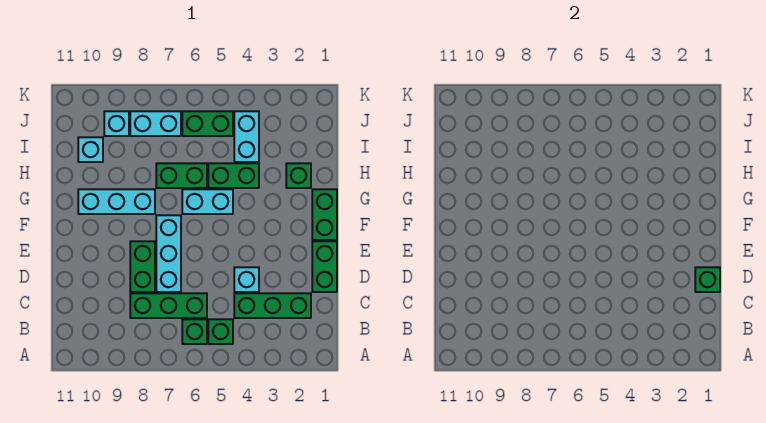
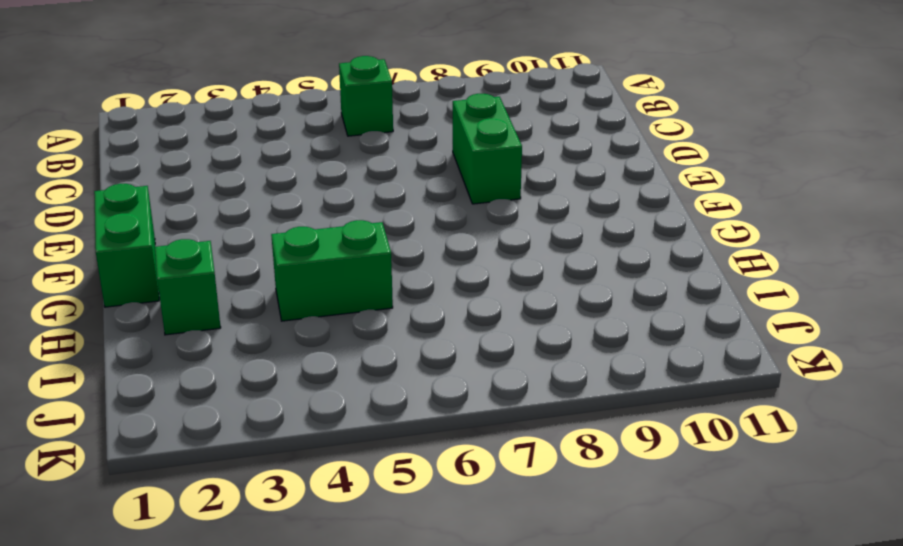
none -> green 1x1 brick [208,319,233,344]
none -> green 1x3 brick [234,293,311,318]
none -> green 1x3 brick [130,293,207,318]

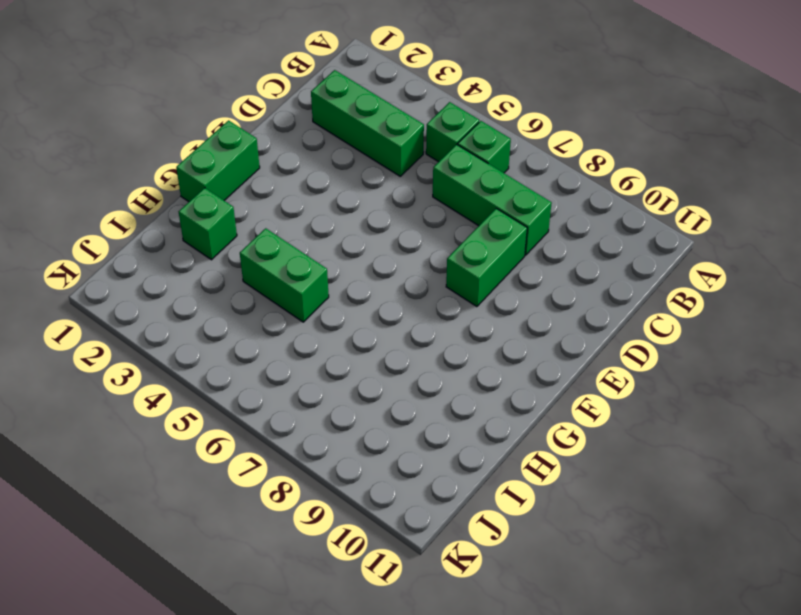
none -> green 1x2 brick [312,241,337,292]
none -> cyan 1x1 brick [234,267,259,292]
none -> cyan 1x3 brick [156,215,181,292]

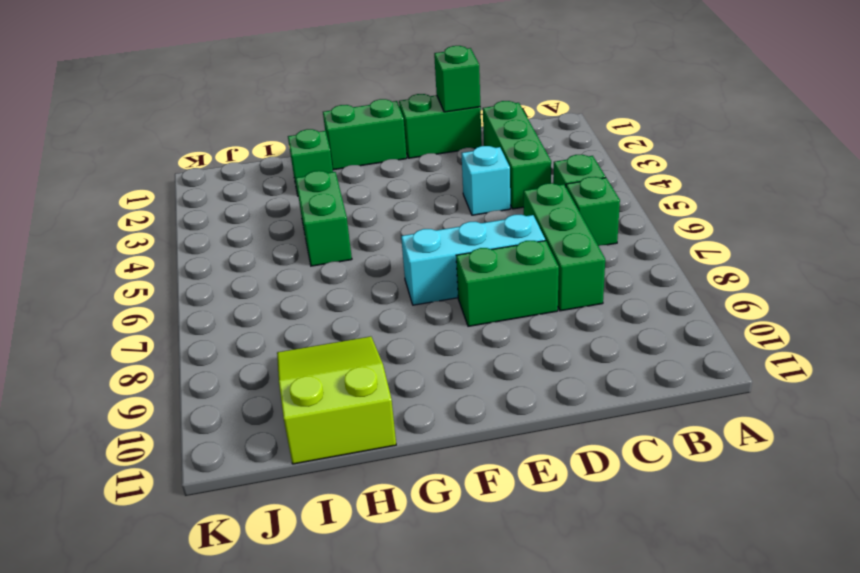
lime 2x3 slope [277,336,396,464] -> cyan 1x1 brick [78,137,103,162]
none -> cyan 1x2 brick [182,189,233,214]
none -> cyan 1x3 brick [78,189,155,214]
none -> green 1x2 brick [156,163,207,188]

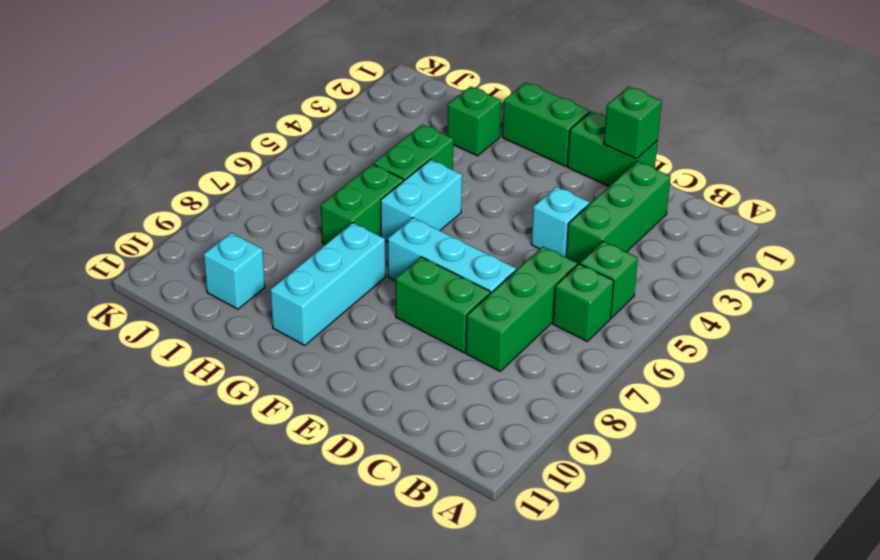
none -> cyan 1x2 brick [234,111,259,162]
none -> green 1x2 brick [182,111,233,136]
none -> cyan 1x2 brick [130,111,181,136]

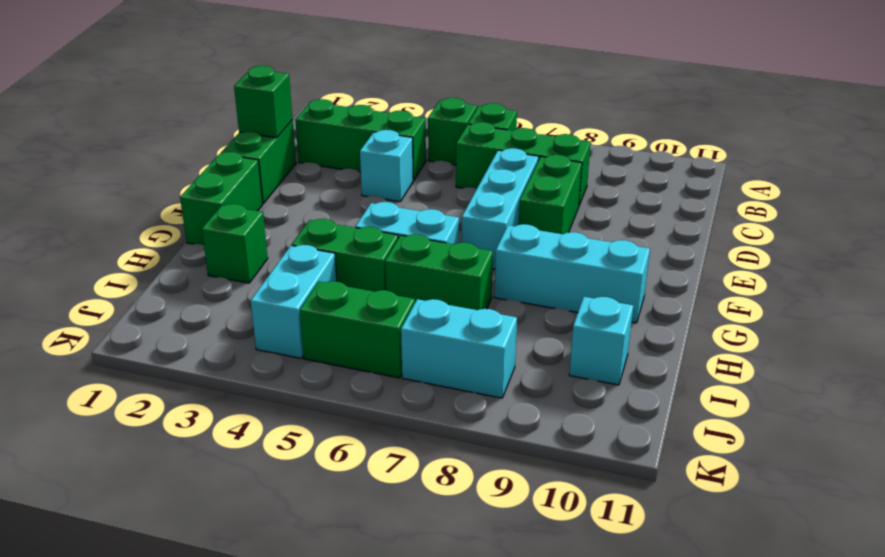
none -> cyan 1x1 brick [104,111,129,136]

